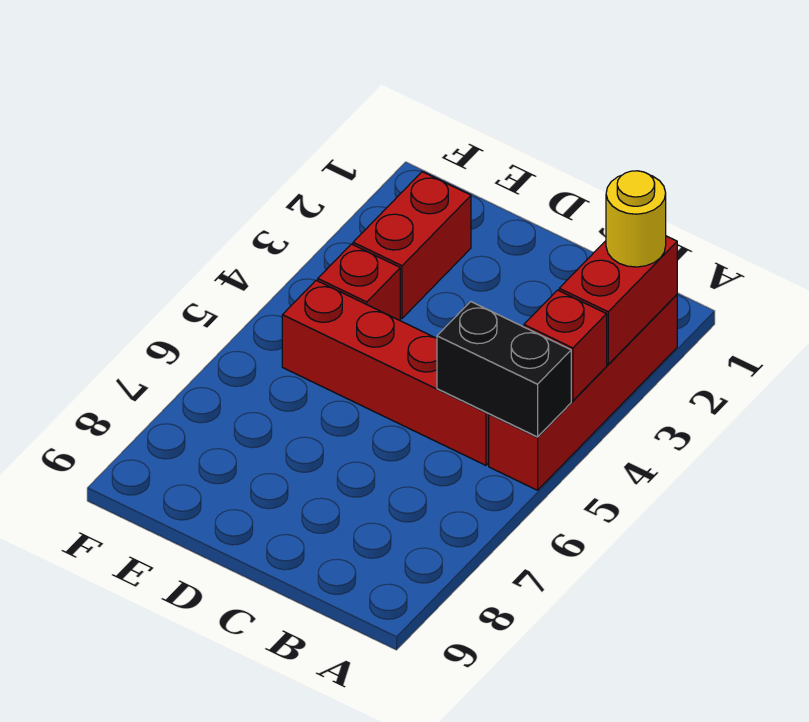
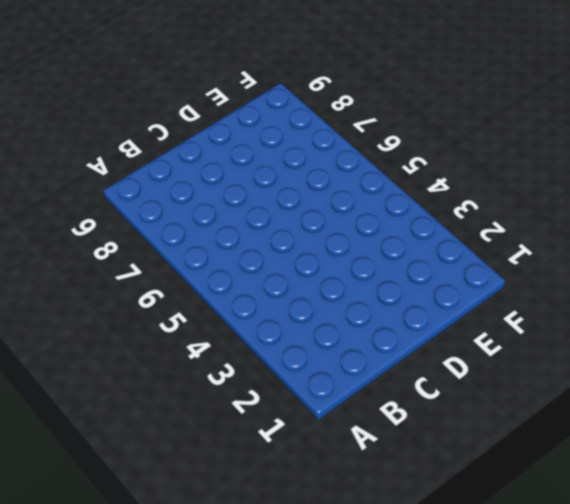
none -> red 1x4 brick [489,295,677,490]
none -> red 1x4 brick [282,280,489,465]

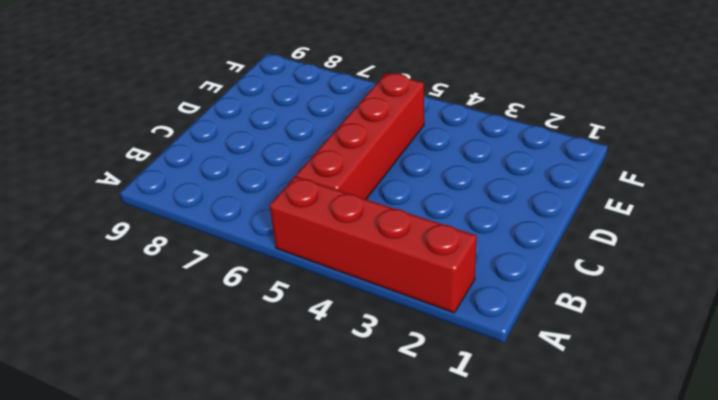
none -> red 1x2 brick [353,172,471,318]
none -> red 1x1 brick [318,244,400,320]

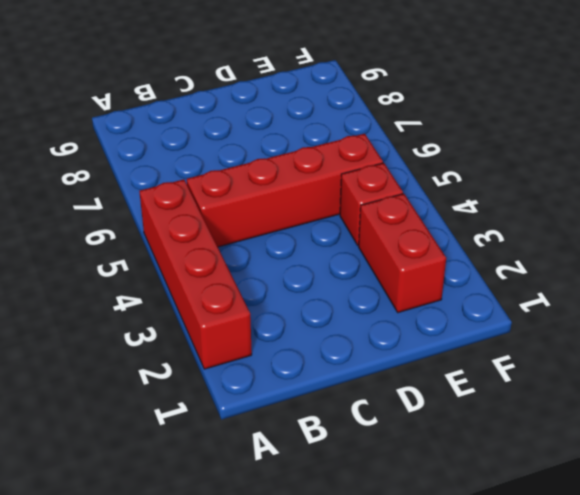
none -> red 1x2 brick [559,236,677,364]
none -> red 1x1 brick [524,290,607,401]

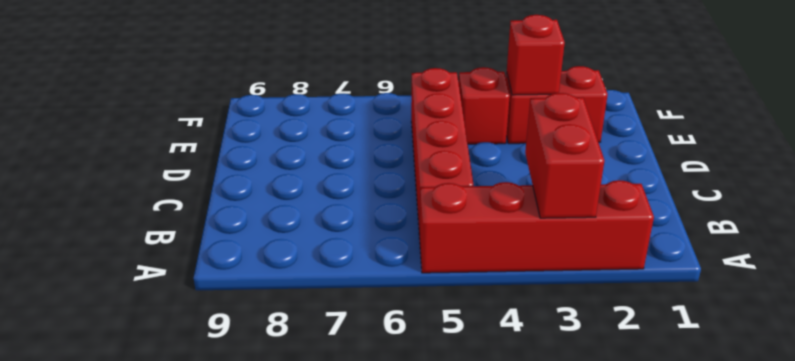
red 1x2 brick [525,93,604,218] -> red 1x2 brick turned to [559,236,677,364]
red 1x1 brick [507,15,565,95] -> red 1x1 brick moved to [524,290,607,401]
none -> black 1x2 brick [437,302,571,437]
none -> yellow 1x1 round brick [606,171,666,267]

